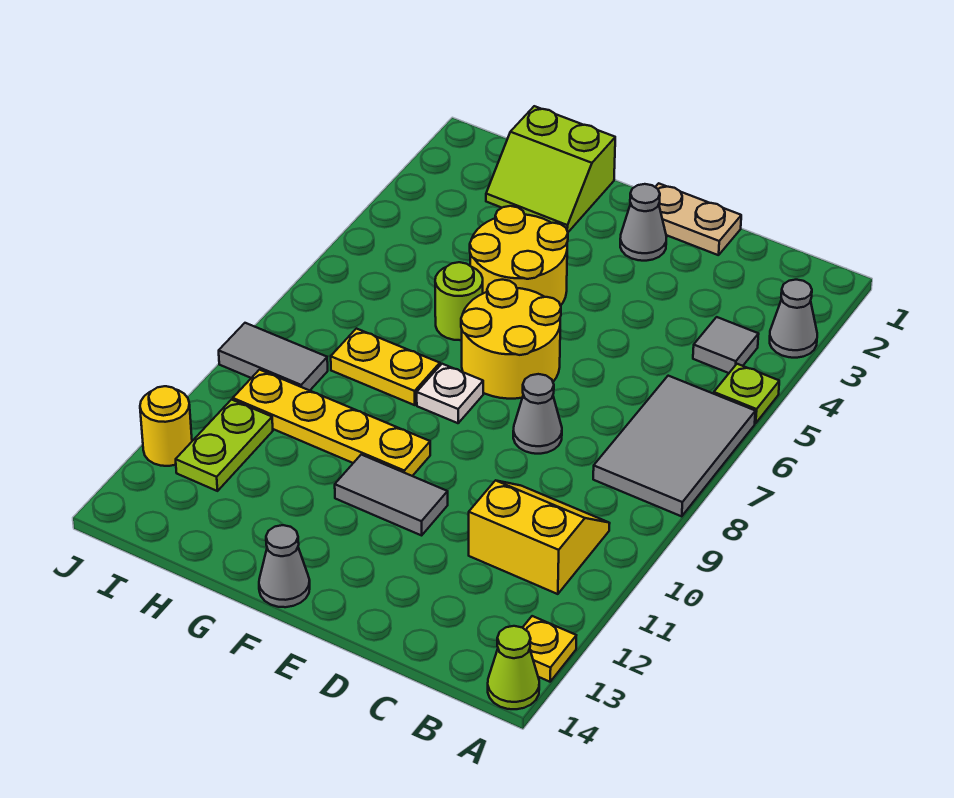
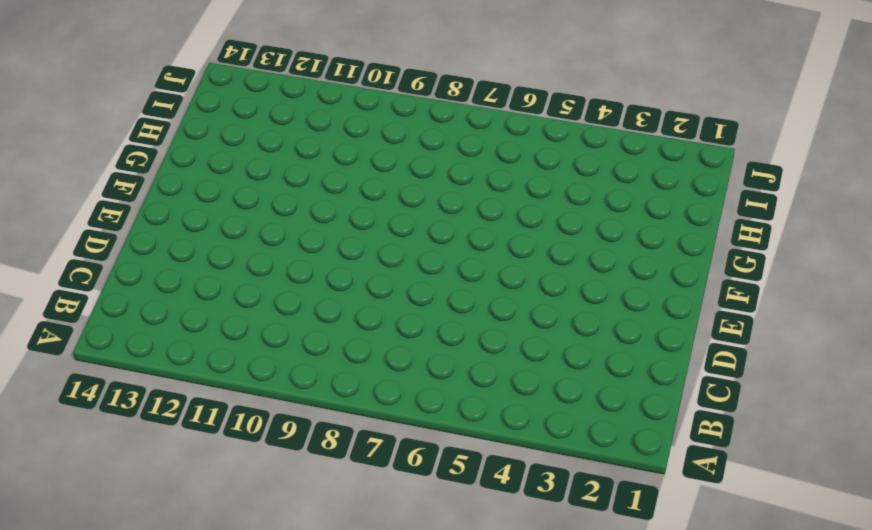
none -> grey 1x1 cone [770,280,817,358]
none -> lime 1x1 plate [714,364,779,423]
none -> grey 2x3 tile [593,376,755,516]

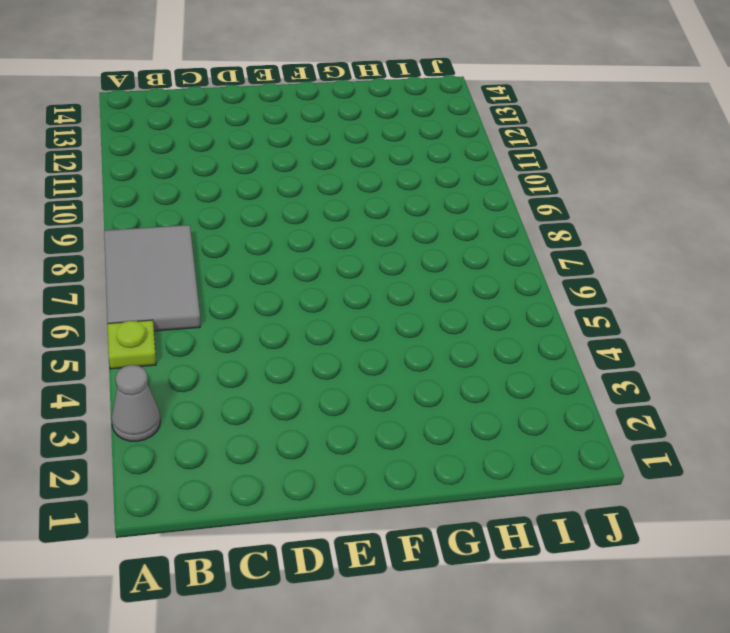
none -> yellow 1x1 plate [523,616,576,682]
none -> lime 1x1 cone [488,626,539,709]
none -> grey 1x1 tile [693,317,759,373]

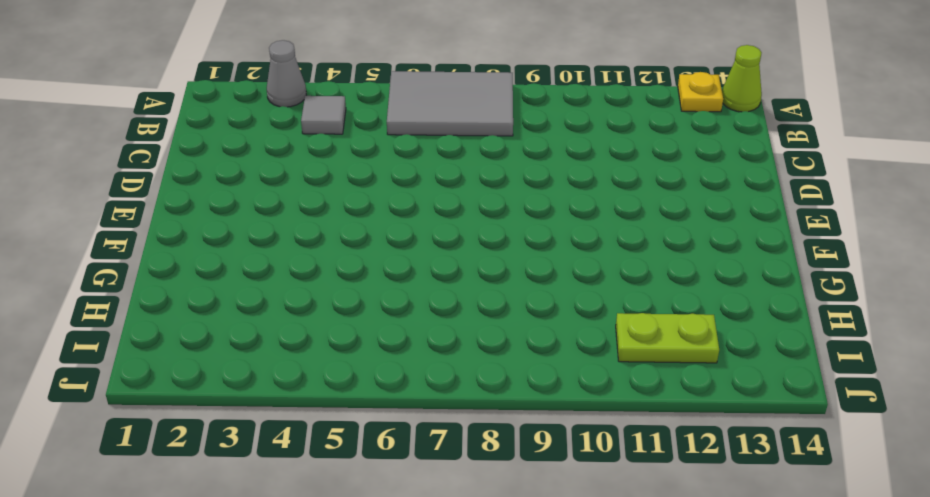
none -> lime 1x1 plate [714,364,779,423]
none -> yellow 2x2 slope [469,480,610,594]
none -> tan 1x2 plate [656,183,741,255]

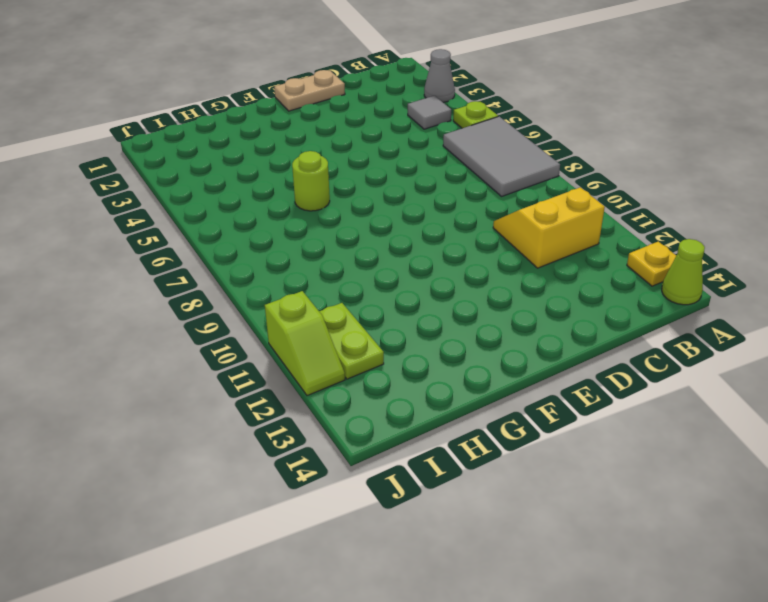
lime 1x2 slope [265,291,345,396] -> yellow 1x1 round brick [140,386,192,466]
none -> grey 1x1 cone [513,374,562,454]
none -> grey 1x1 cone [620,184,666,261]
none -> yellow 2x2 round brick [461,280,561,399]

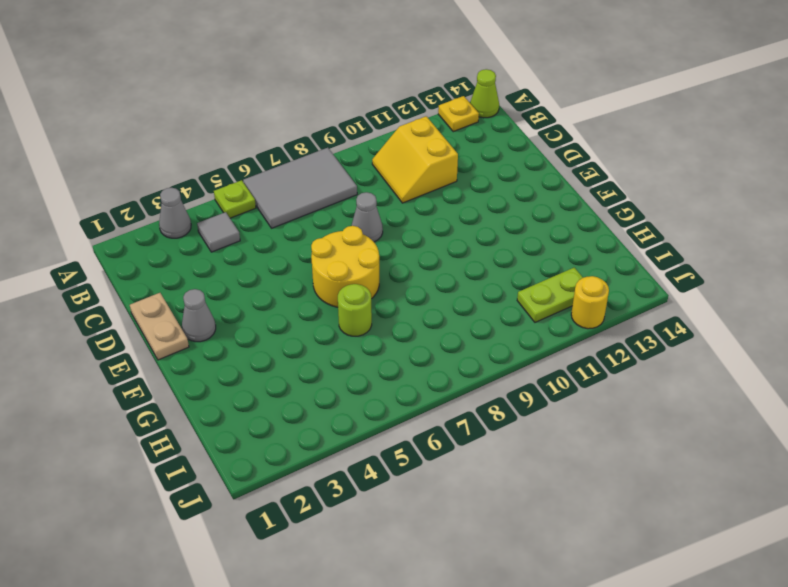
none -> grey 1x2 tile [335,455,448,535]
none -> yellow 2x2 round brick [470,206,568,306]
none -> white 1x1 plate [417,364,483,423]

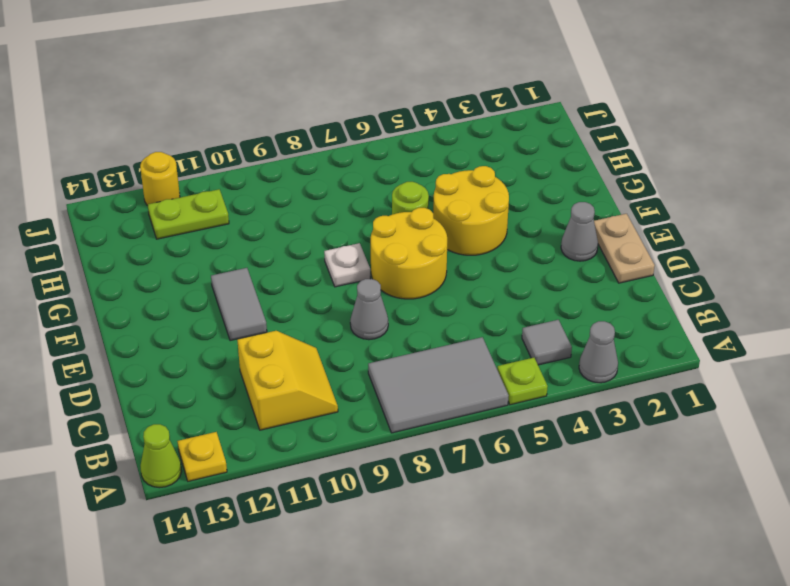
none -> yellow 1x4 plate [233,370,430,476]
none -> grey 1x1 cone [259,525,310,607]
none -> lime 2x2 slope [486,106,615,232]

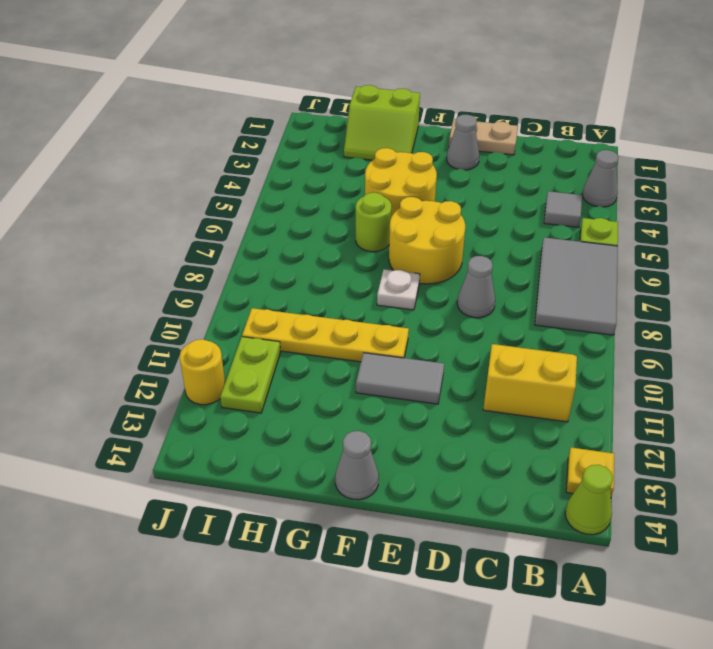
none -> yellow 1x2 plate [331,329,440,405]
none -> grey 1x2 tile [219,323,328,391]

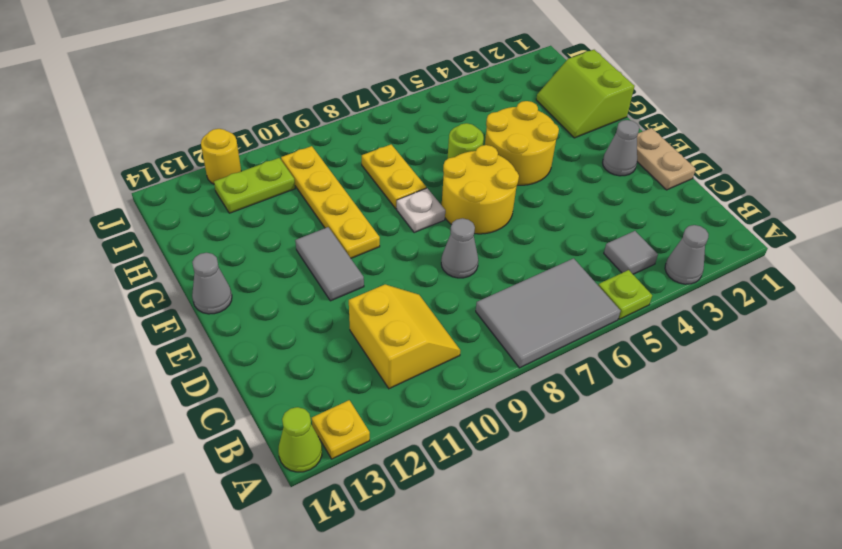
none -> grey 1x2 tile [219,323,328,391]

